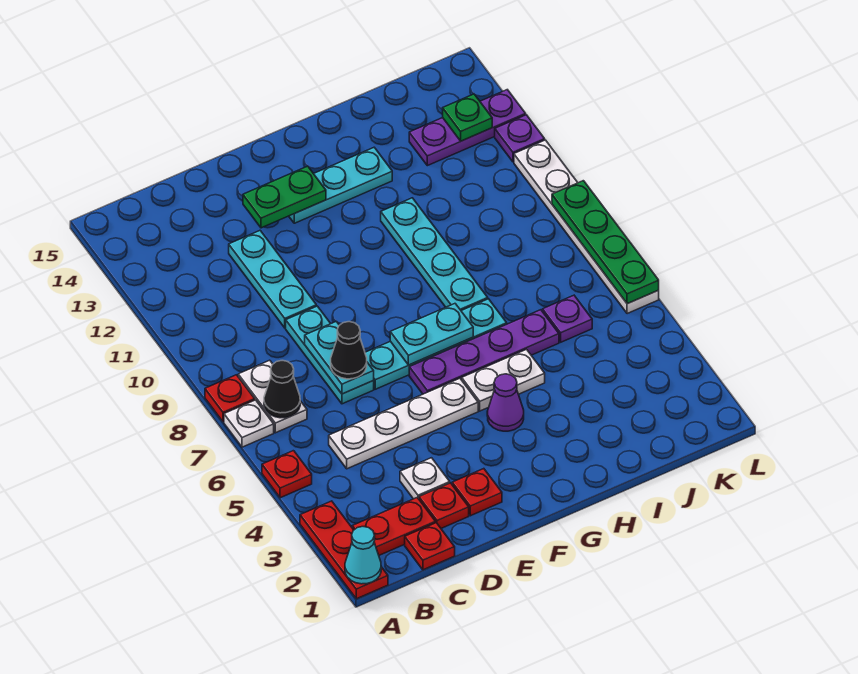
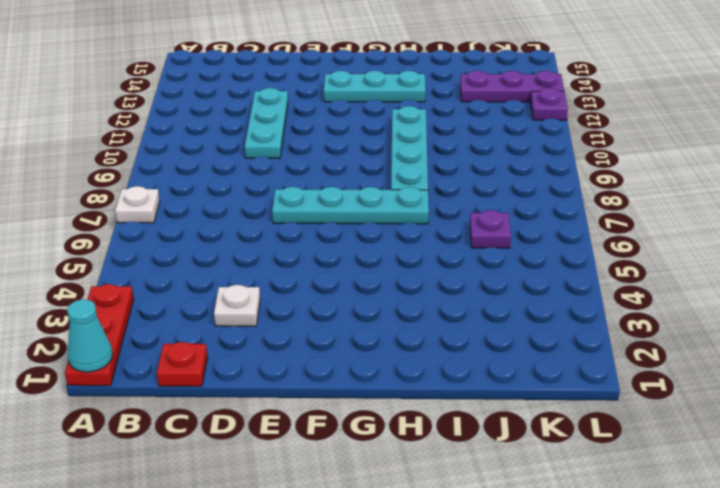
none -> red 1x1 plate [262,451,312,498]
none -> red 1x1 plate [205,375,255,422]
none -> red 1x2 plate [352,498,435,555]
none -> white 1x2 plate [238,360,307,433]

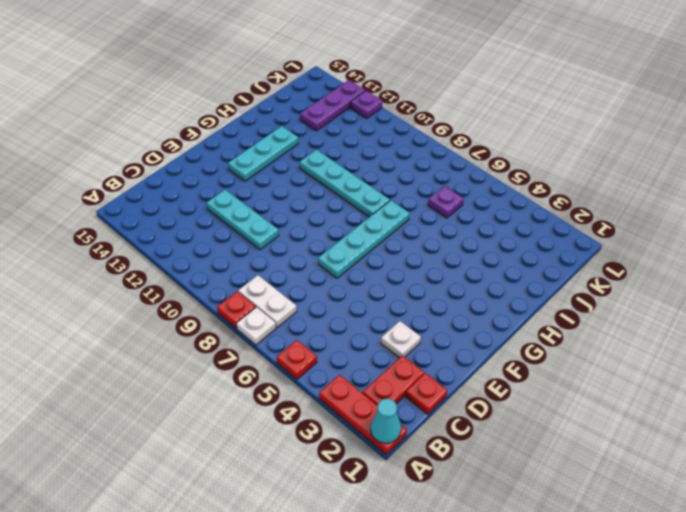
none -> white 1x4 plate [329,378,478,469]
none -> red 1x1 plate [419,483,469,528]
none -> cyan 1x3 plate [286,306,374,404]
none -> red 1x1 plate [452,469,502,516]

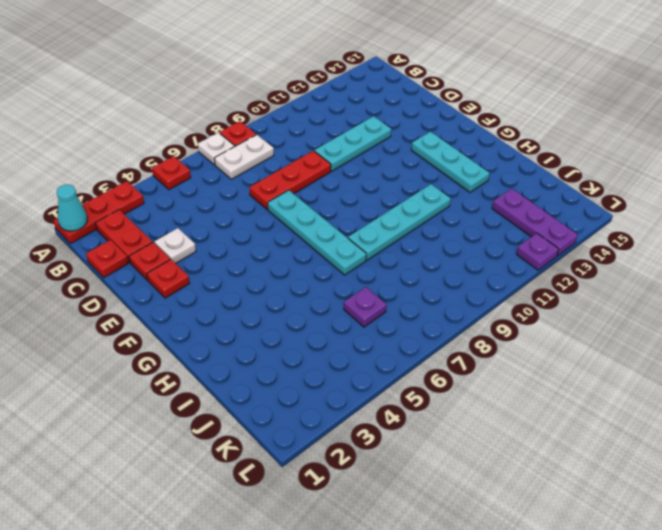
red 1x3 plate [249,151,331,209] -> cyan 1x3 plate [286,306,374,404]
none -> white 1x4 plate [329,378,478,469]
none -> purple 1x4 plate [409,310,559,394]
none -> purple 1x1 cone [487,374,524,431]
none -> white 1x2 plate [462,349,545,411]

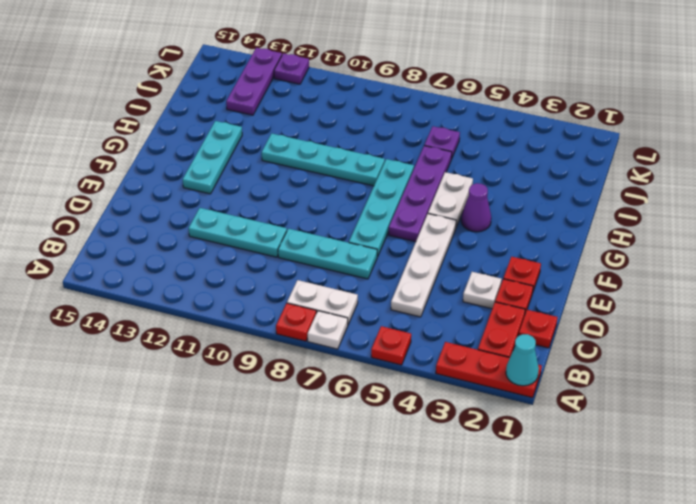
none -> white 1x6 plate [514,140,659,314]
none -> black 1x1 cone [264,360,300,418]
none -> cyan 1x2 plate [305,321,374,394]
none -> green 1x2 plate [243,166,326,228]

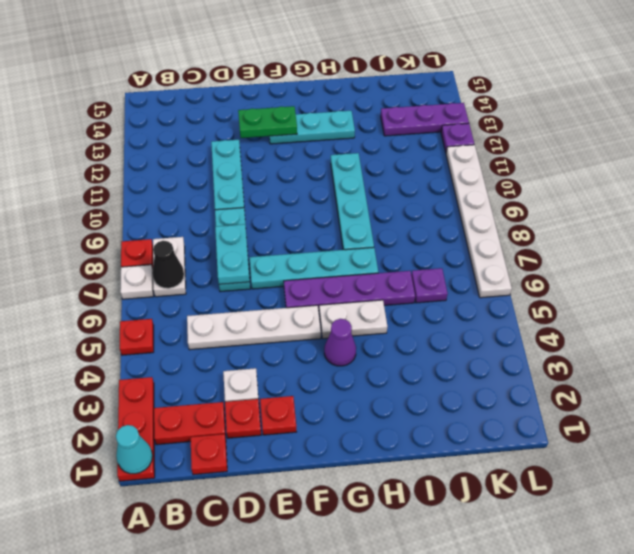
none -> cyan 1x2 plate [390,304,473,365]
none -> green 1x1 plate [443,94,492,141]
none -> green 1x4 plate [552,181,659,304]
none -> black 1x1 cone [331,322,367,379]

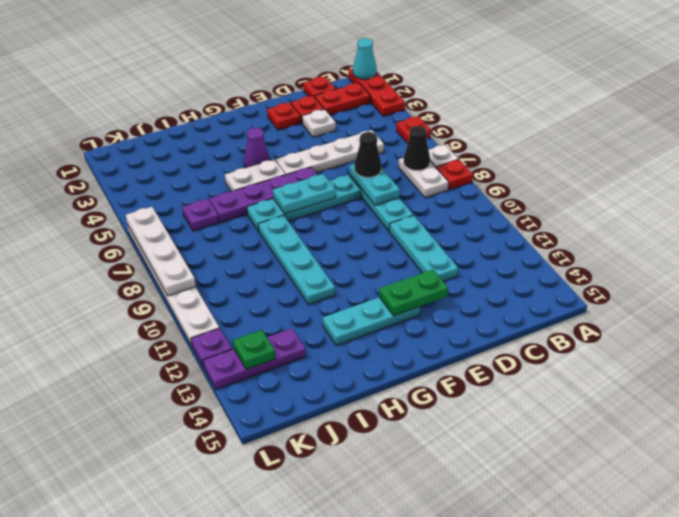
white 1x4 plate [126,207,196,296] -> green 1x4 plate [552,181,659,304]

